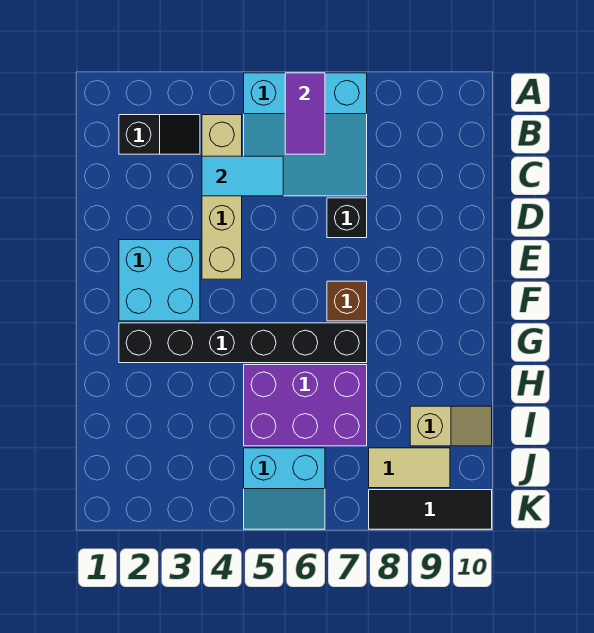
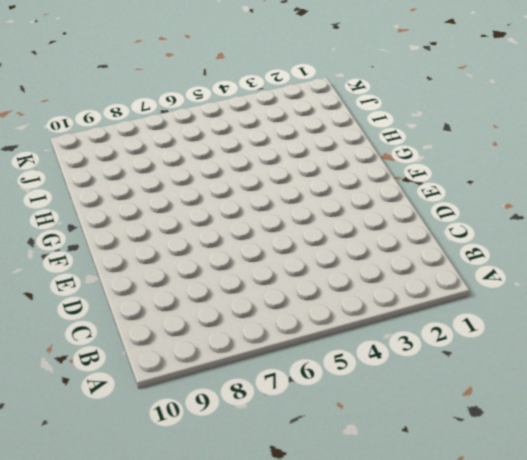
none -> cyan 3x3 slope [244,73,367,196]
none -> black 1x2 slope [119,115,200,154]
none -> tan 1x4 brick [202,115,242,279]

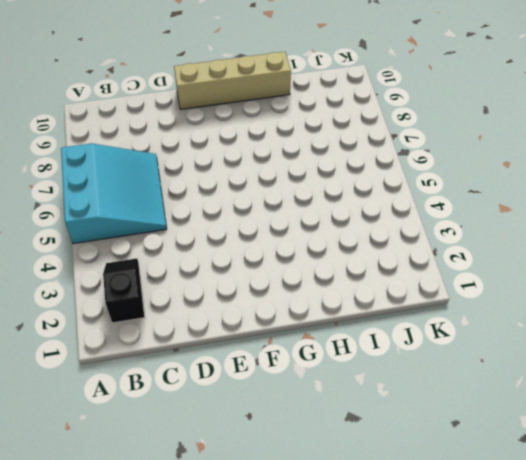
tan 1x4 brick [174,52,291,109] -> tan 1x4 brick moved to [202,115,242,279]
none -> black 1x1 brick [327,198,367,238]
none -> cyan 2x2 brick [119,240,200,321]
none -> brown 1x1 brick [327,281,367,321]

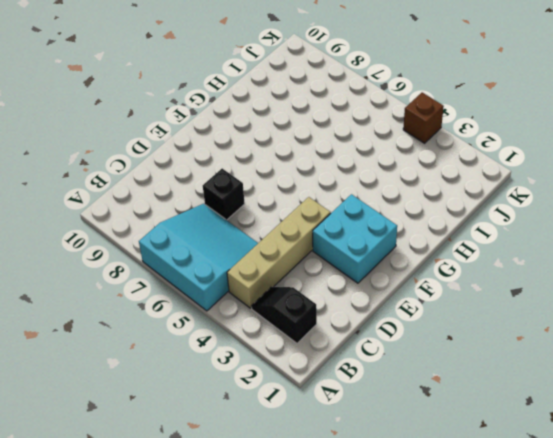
brown 1x1 brick [403,93,444,143] -> brown 1x1 brick moved to [327,281,367,321]
none -> black 1x6 brick [119,323,367,363]
none -> purple 2x3 brick [244,365,367,446]
none -> tan 1x2 slope [410,406,492,446]

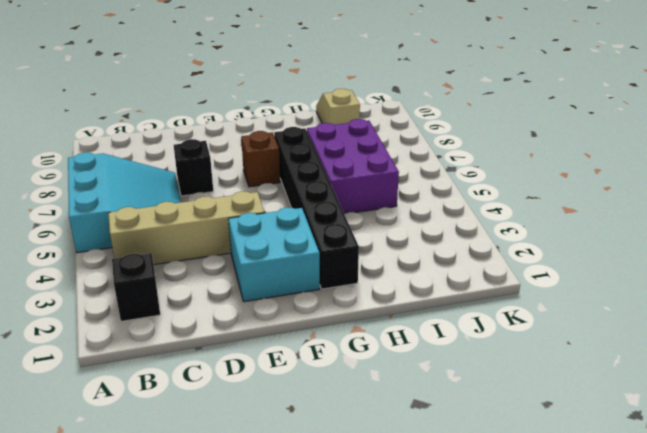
none -> cyan 2x2 slope [244,448,325,529]
none -> tan 1x2 tile [369,448,450,488]
none -> black 1x3 tile [369,490,492,529]

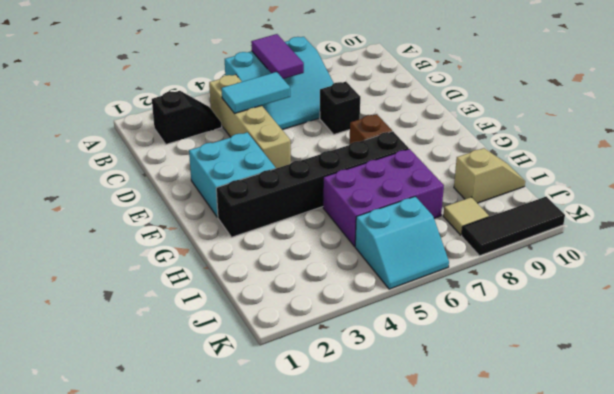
tan 1x1 tile [443,197,489,235] -> tan 1x2 tile [369,448,450,488]

